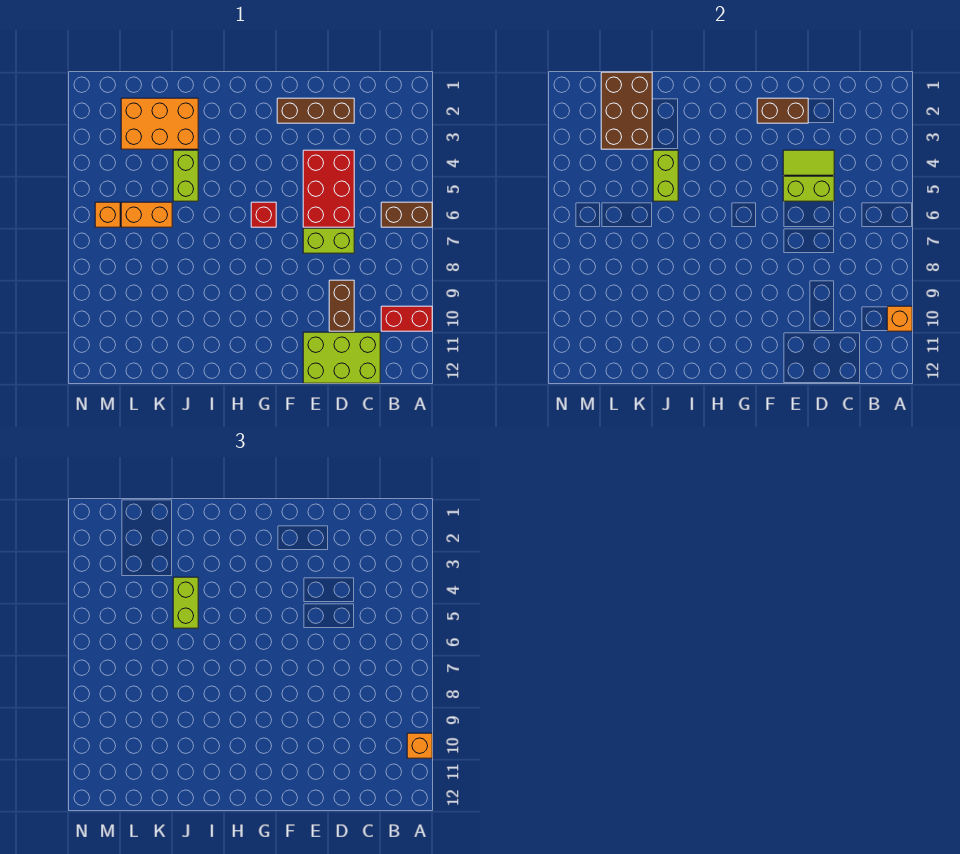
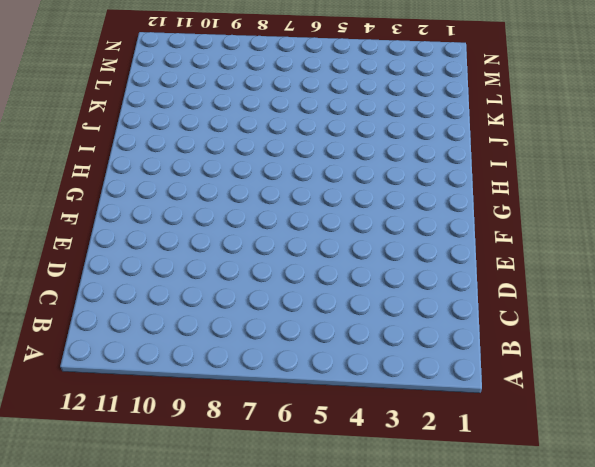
none -> brown 1x2 brick [381,202,432,227]
none -> red 1x2 brick [381,306,432,331]
none -> lime 2x3 brick [303,332,380,383]

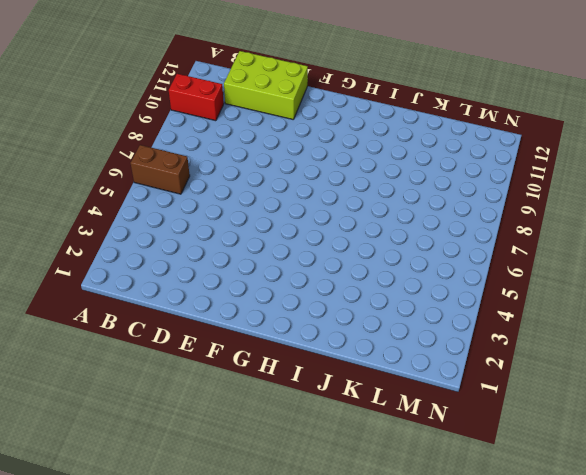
none -> brown 1x3 brick [277,98,354,123]
none -> red 2x3 brick [303,150,354,227]
none -> lime 1x2 brick [303,228,354,253]

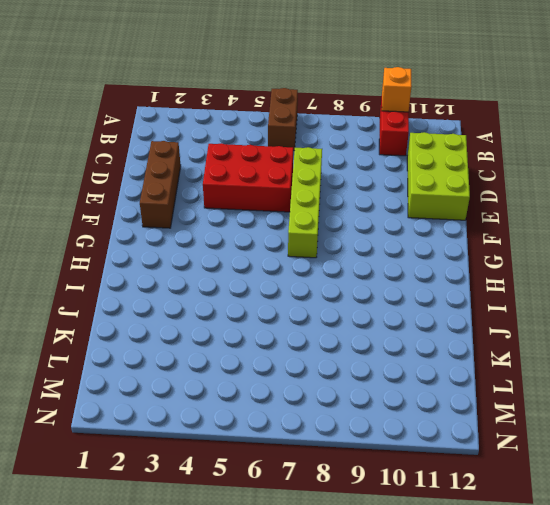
lime 1x4 brick [288,147,322,258] -> lime 1x2 brick [303,228,354,253]
none -> brown 1x2 brick [329,280,354,331]
none -> red 1x1 brick [251,202,276,227]
none -> orange 2x3 brick [121,98,198,149]

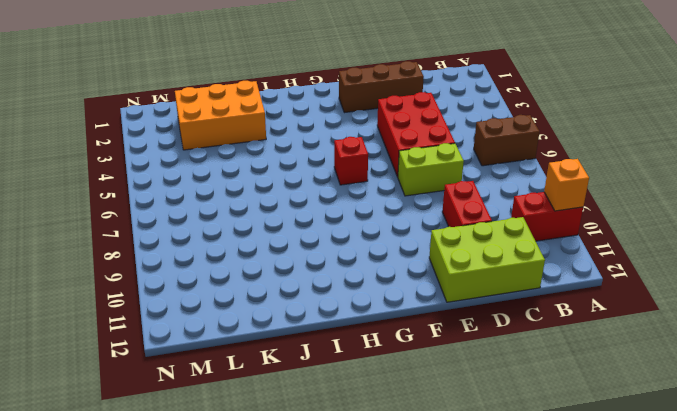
red 1x2 brick [442,181,492,227] -> brown 1x2 brick [329,280,354,331]
none -> lime 1x2 brick [173,150,198,201]
none -> orange 1x2 brick [121,202,172,227]
none -> orange 1x1 brick [95,202,120,227]

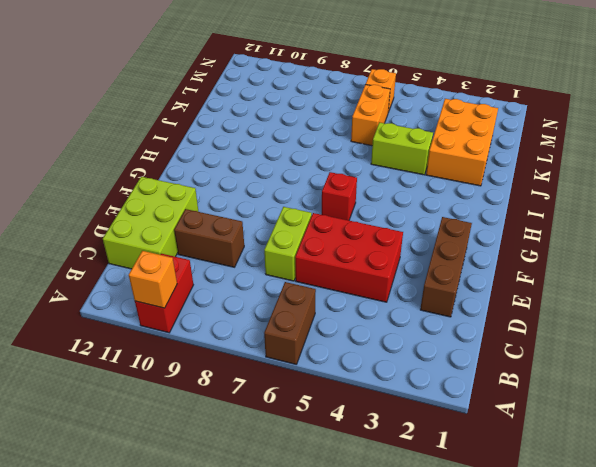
none -> lime 1x2 tile [783,150,834,175]
none -> lime 1x2 brick [783,176,834,201]
none -> brown 1x2 brick [757,98,808,123]

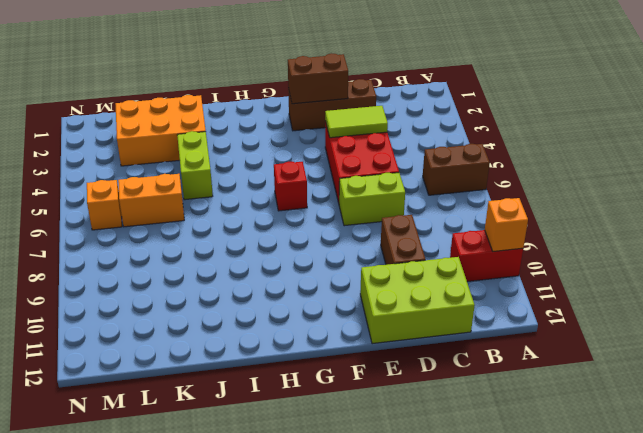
none -> lime 1x2 brick [783,176,834,201]
none -> lime 1x2 brick [653,150,678,201]
none -> brown 2x3 brick [601,72,652,149]

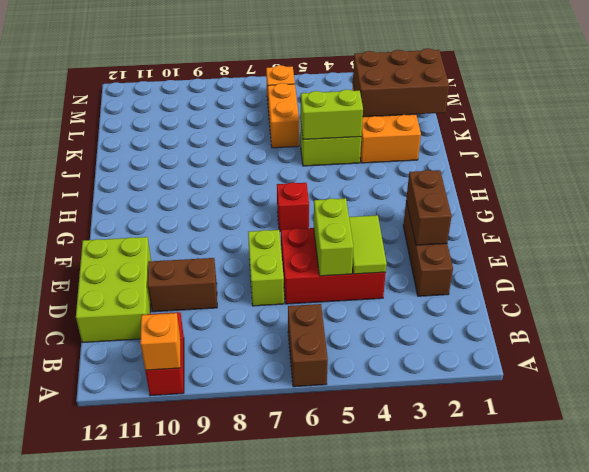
none -> orange 1x1 brick [407,733,432,758]
none -> lime 1x2 brick [173,577,198,628]

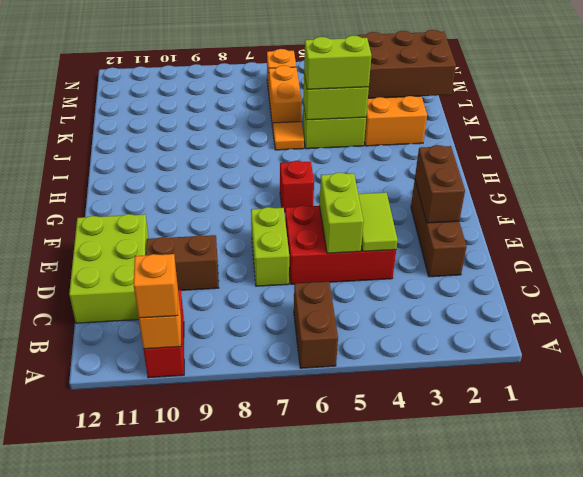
orange 1x1 tile [273,122,304,150] -> none

